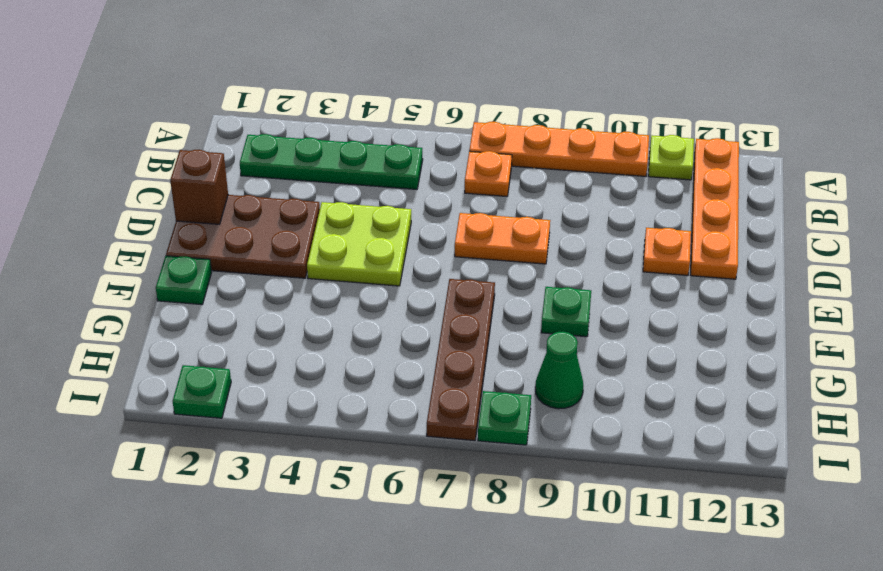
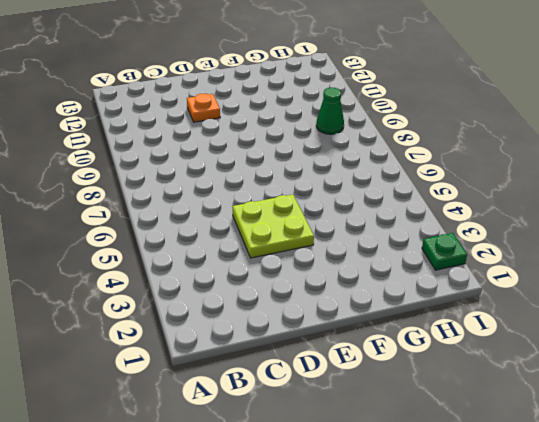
none -> orange 1x4 plate [469,122,649,176]
none -> lime 1x1 plate [648,135,694,180]
none -> orange 1x4 plate [691,138,739,279]

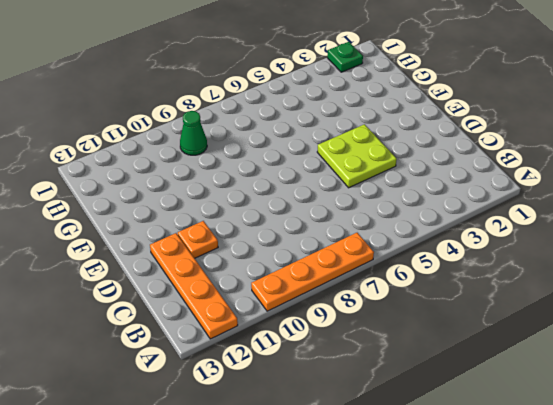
none -> lime 1x1 plate [648,135,694,180]
none -> green 1x4 plate [240,134,423,189]
none -> orange 1x1 plate [465,151,512,196]

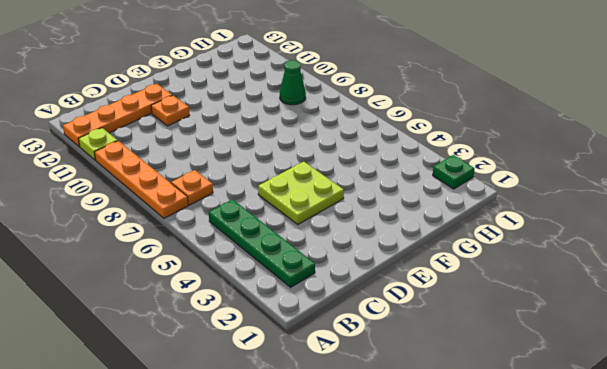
none -> brown 2x3 plate [166,195,320,278]
none -> orange 1x2 plate [455,213,550,264]
none -> green 1x1 plate [156,256,212,305]

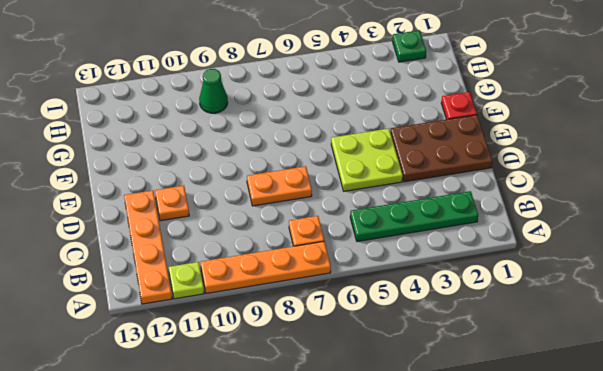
red 1x1 plate [441,92,477,119] -> green 1x1 plate [156,256,212,305]
none -> brown 1x4 plate [427,279,495,441]
none -> green 1x1 plate [541,287,591,337]
none -> green 1x1 plate [478,391,531,445]

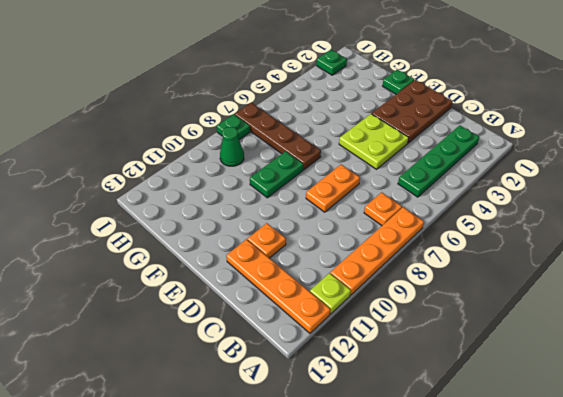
green 1x2 plate [250,151,303,198] -> green 1x1 plate [541,287,591,337]
none -> brown 1x1 brick [170,150,228,224]

